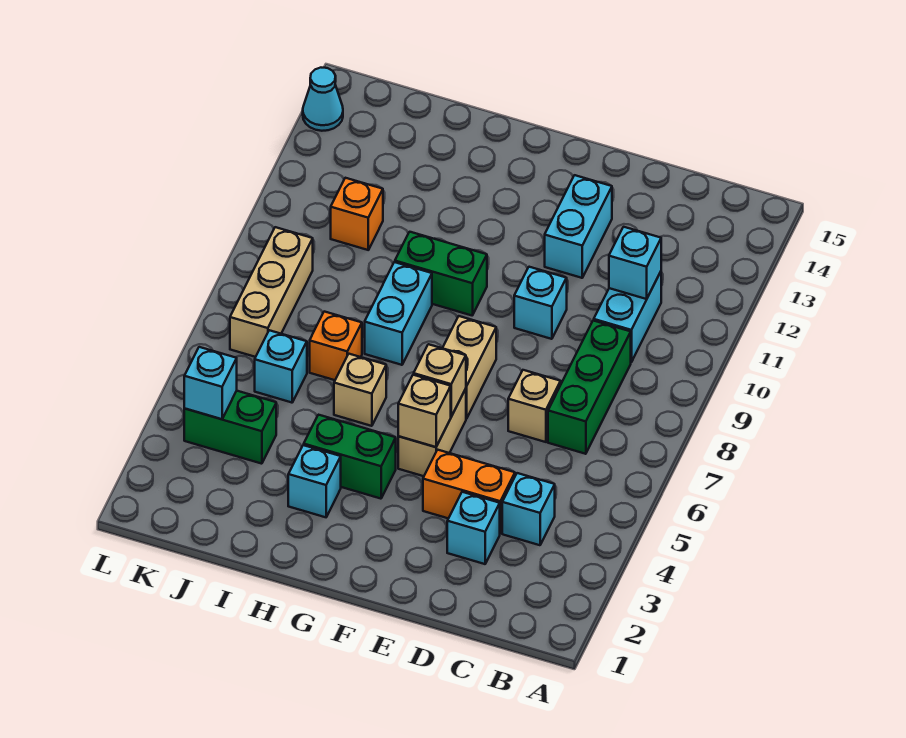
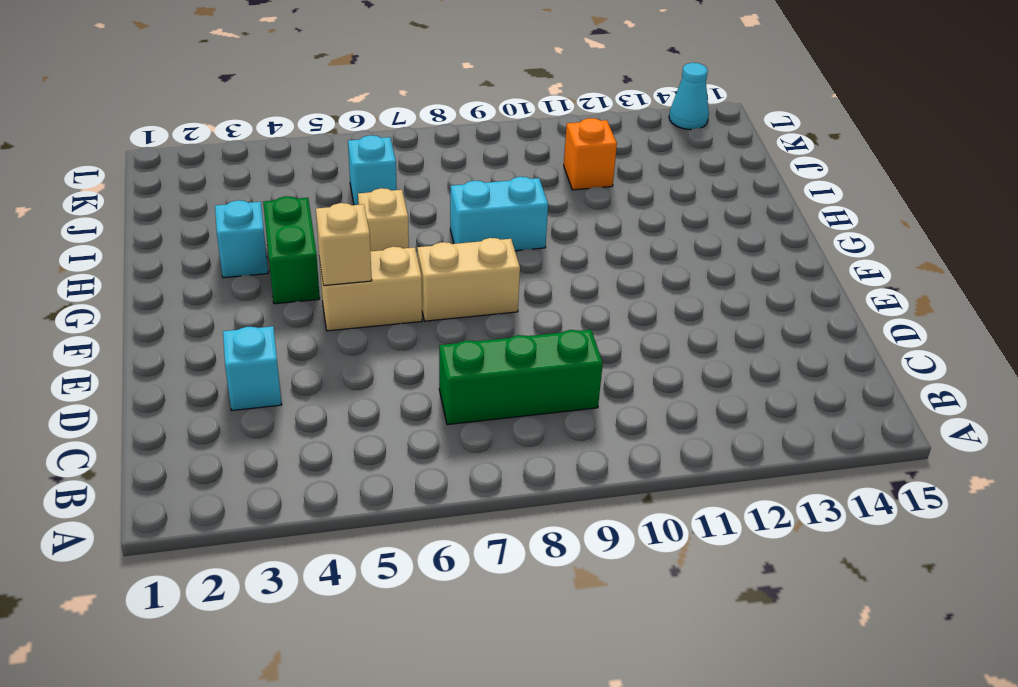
none -> cyan 1x1 brick [502,473,555,545]
none -> cyan 1x2 brick [594,272,661,362]
none -> orange 1x2 brick [423,450,515,534]

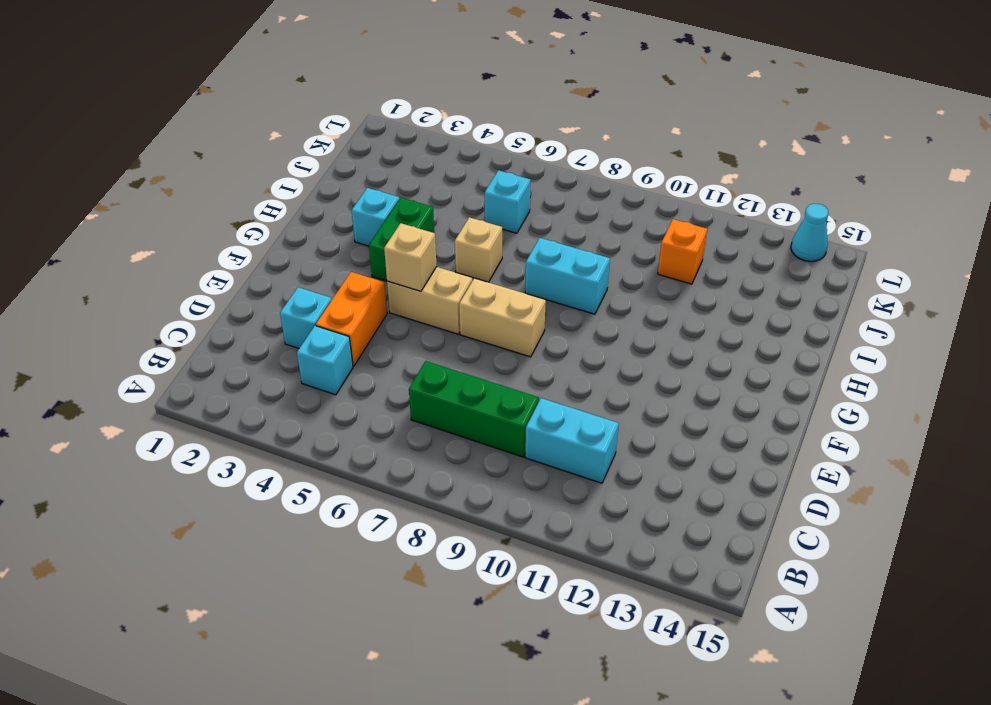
none -> tan 1x1 brick [508,370,561,442]
none -> cyan 1x1 brick [514,267,567,339]
none -> cyan 1x2 brick [545,175,612,278]

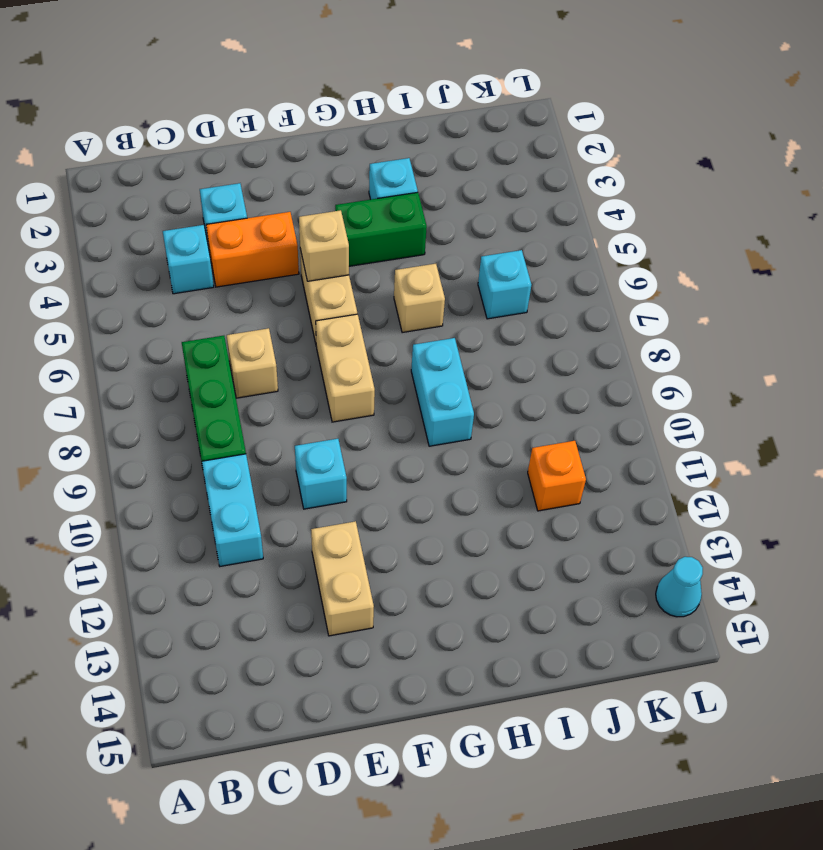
tan 1x2 brick [311,521,374,636] -> cyan 1x2 brick [545,175,612,278]
none -> green 1x2 brick [395,232,487,315]
none -> orange 1x1 brick [310,312,362,380]
none -> green 1x2 brick [184,391,276,464]

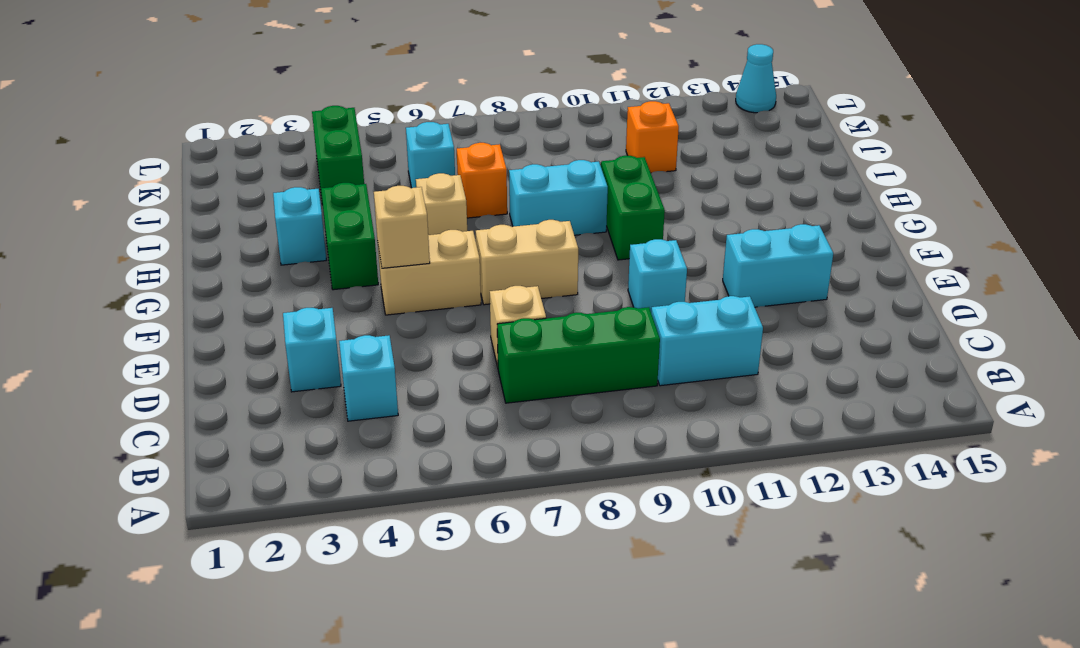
none -> orange 1x2 brick [423,450,515,534]
none -> tan 1x3 brick [230,227,313,357]
none -> cyan 1x1 brick [609,227,661,299]

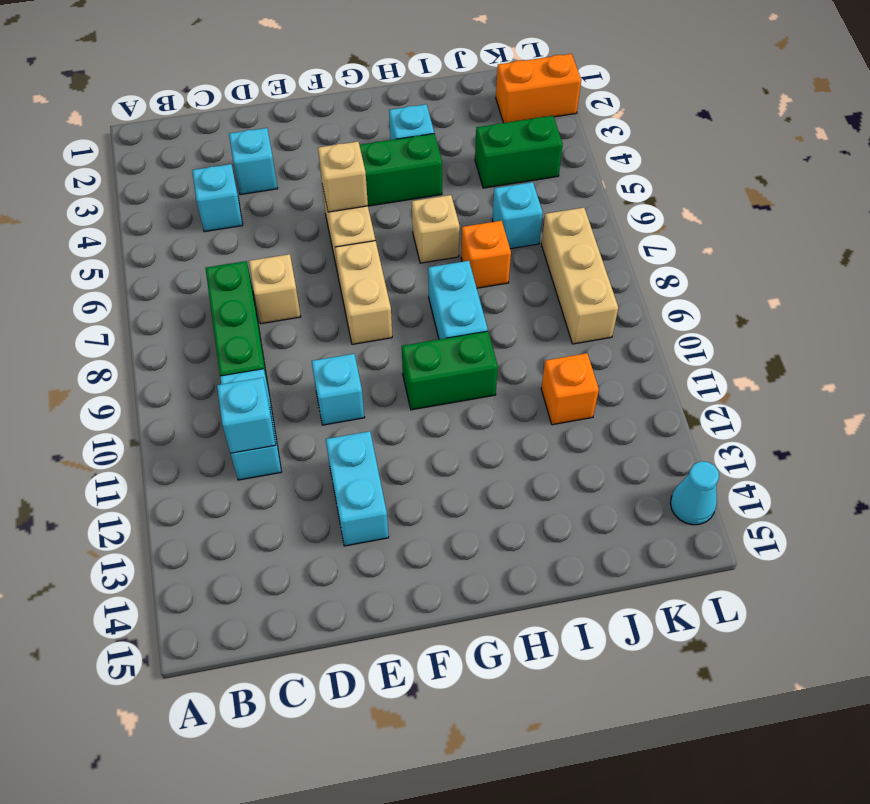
orange 1x2 brick [496,54,581,123] -> orange 1x2 brick moved to [423,450,515,534]
none -> tan 1x1 brick [414,344,466,416]
none -> cyan 1x1 brick [184,347,237,419]

